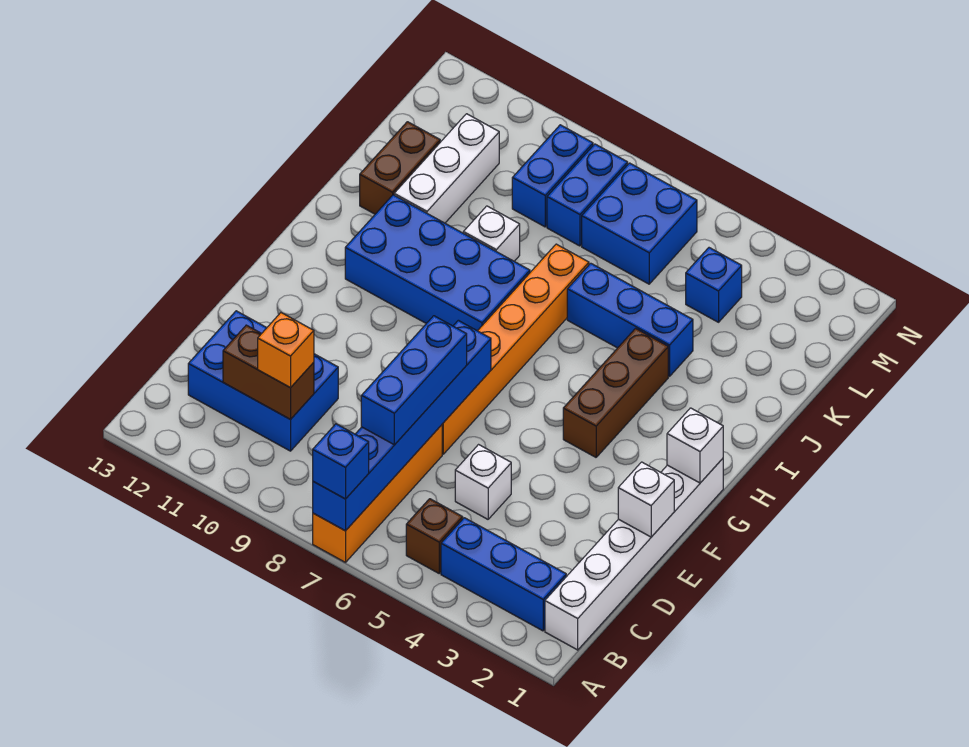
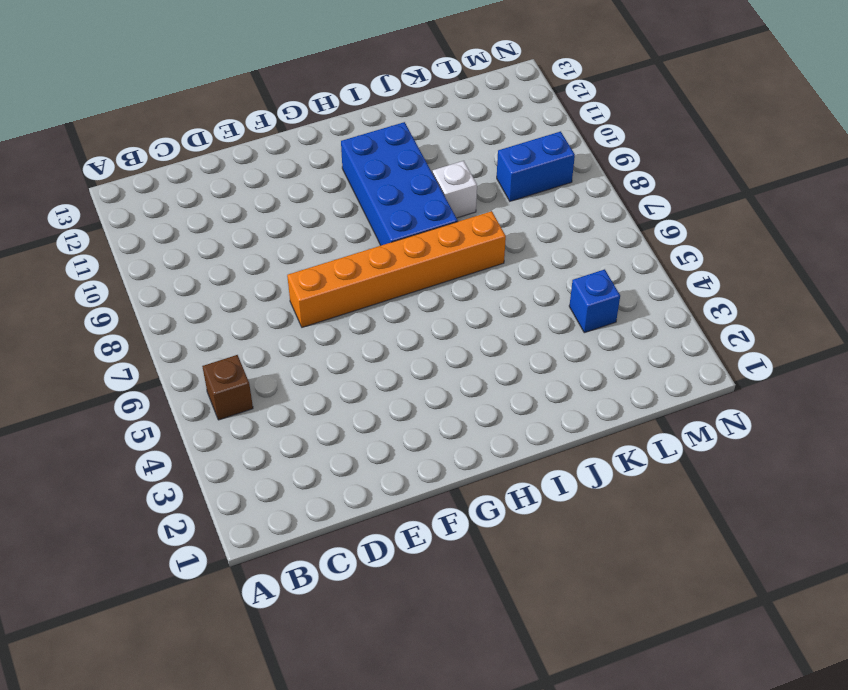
none -> orange 1x4 brick [313,425,442,562]
none -> white 1x6 brick [545,459,723,650]
none -> blue 1x3 brick [441,518,566,631]

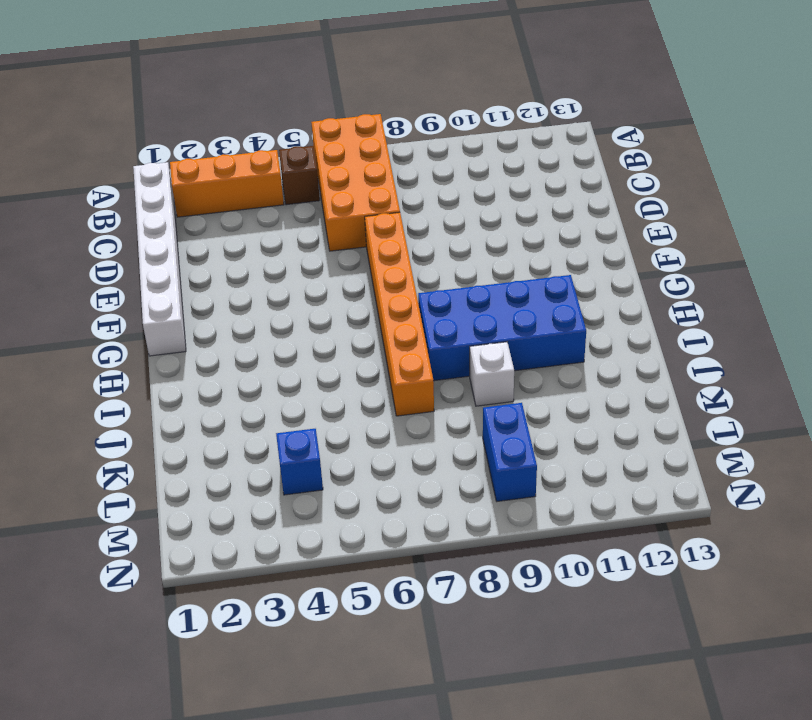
orange 2x4 brick [311,114,400,251] -> orange 1x4 brick [313,425,442,562]
orange 1x3 brick [170,150,284,217] -> blue 1x3 brick [441,518,566,631]
none -> blue 2x3 brick [188,311,338,451]
none -> white 1x1 brick [455,445,511,519]
none -> brown 1x3 brick [563,329,668,457]

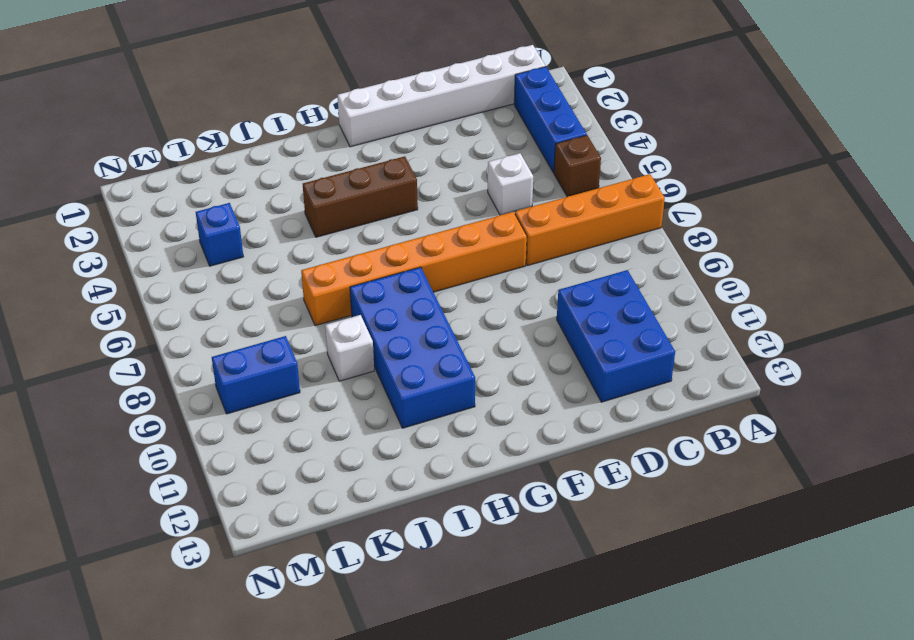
none -> blue 1x3 brick [567,263,693,376]
none -> white 1x3 brick [394,114,499,223]
none -> brown 1x2 brick [360,122,440,214]

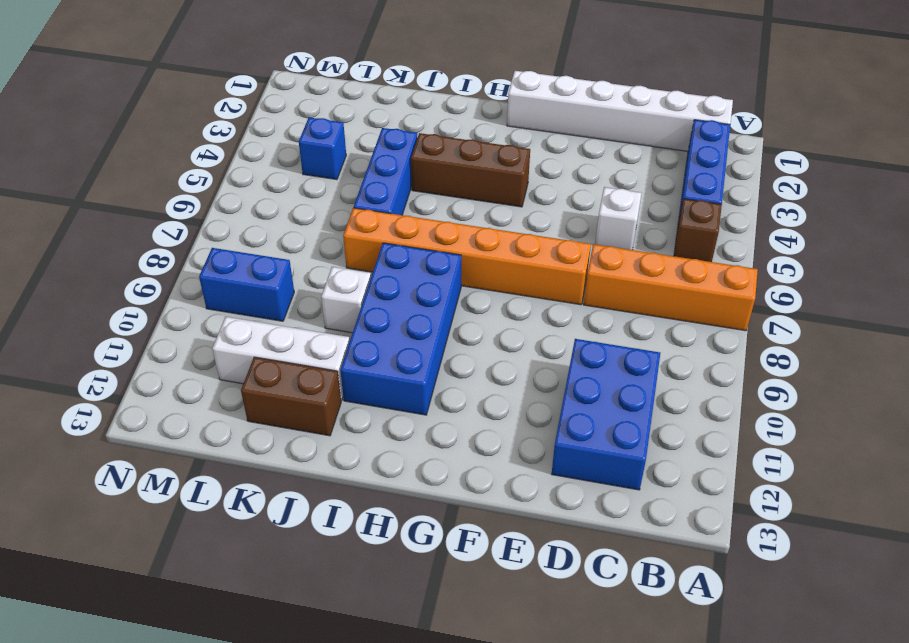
none -> blue 2x2 brick [582,163,697,284]
none -> blue 1x2 brick [547,144,628,246]
none -> blue 1x6 brick [313,320,491,531]

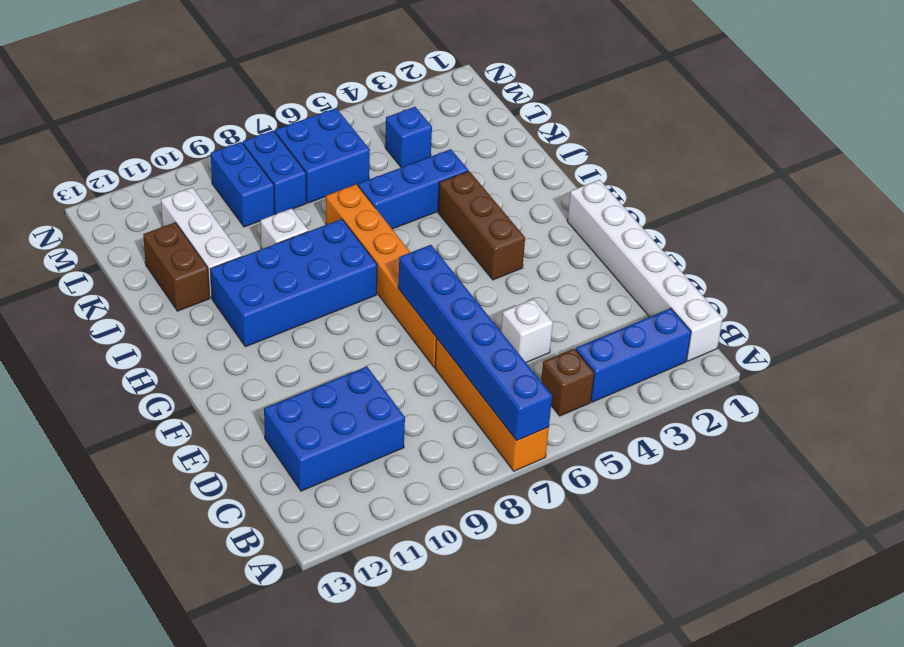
none -> brown 1x2 brick [223,325,314,420]
none -> white 1x1 brick [618,462,674,537]
none -> white 1x1 brick [667,408,723,483]

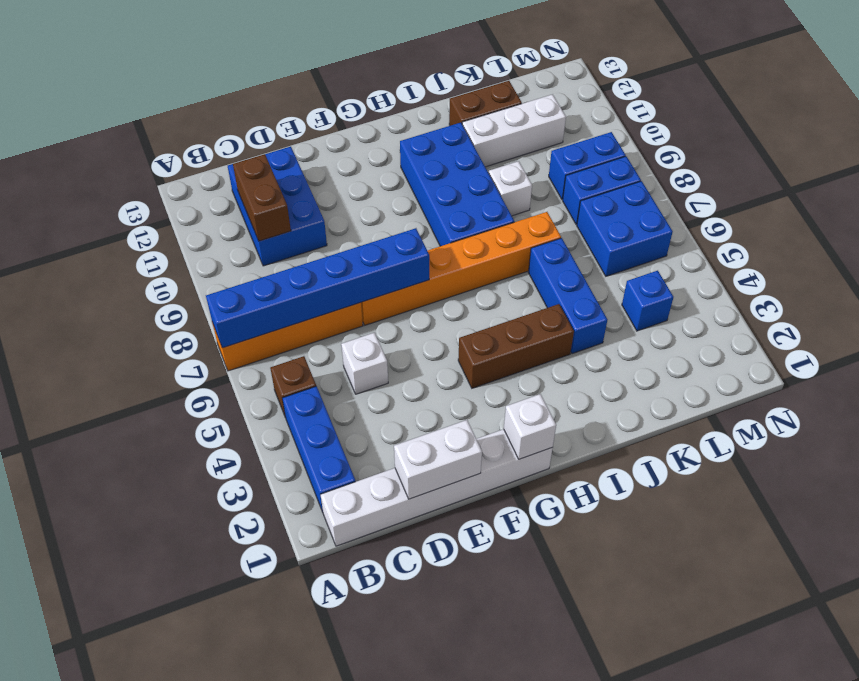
white 1x2 brick [394,420,482,499] -> white 1x1 brick [618,462,674,537]
none -> blue 1x1 brick [313,424,369,499]
none -> blue 1x3 brick [361,316,467,445]
none -> orange 1x1 brick [258,313,314,388]

